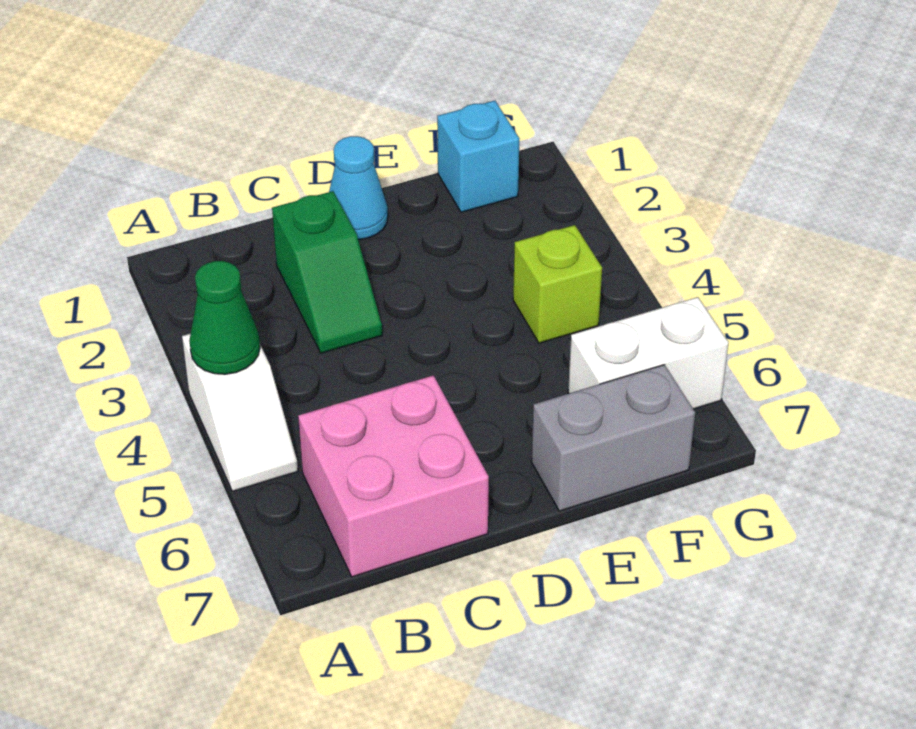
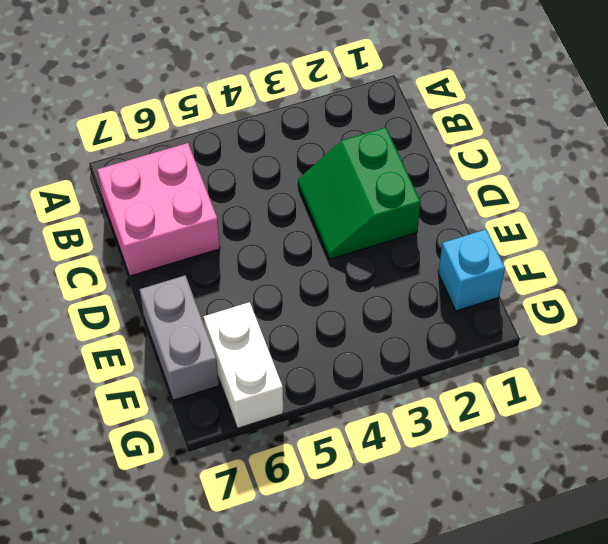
green 2x2 slope [298,127,421,259] -> green 1x2 slope [272,191,382,353]
none -> white 1x2 slope [182,334,298,491]
none -> cyan 1x1 cone [329,136,388,240]

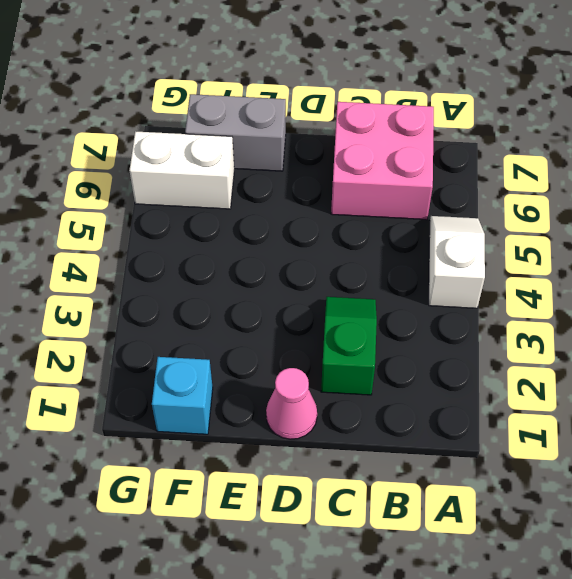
pink 1x1 cone [266,368,317,439] -> cyan 1x1 cone [329,136,388,240]
none -> lime 1x1 brick [513,225,602,343]
none -> green 1x1 cone [189,261,260,374]

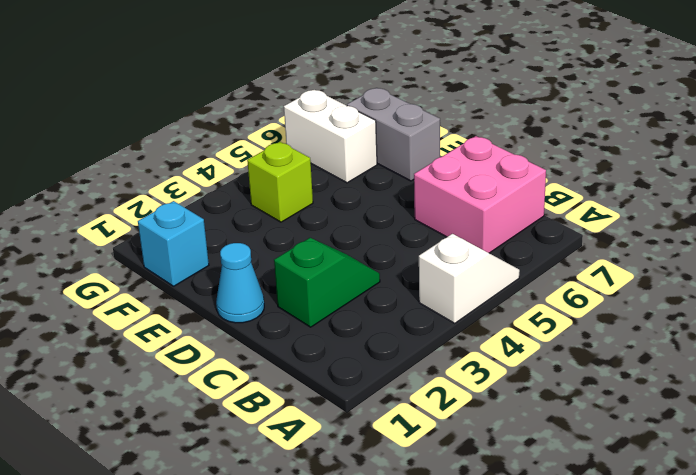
none -> green 1x1 cone [189,261,260,374]

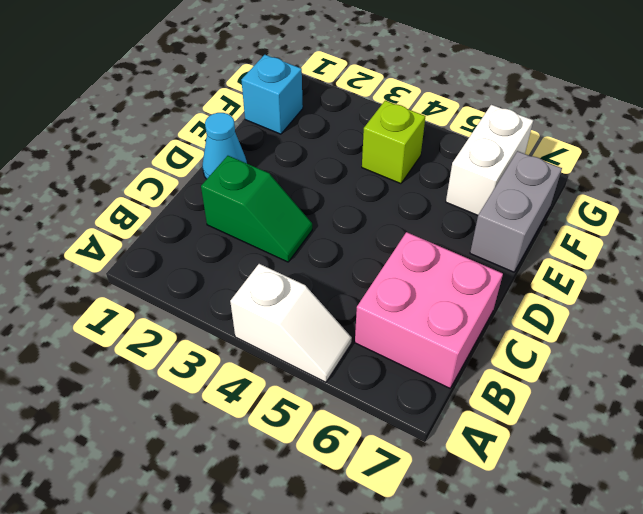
none -> green 1x1 cone [189,261,260,374]

